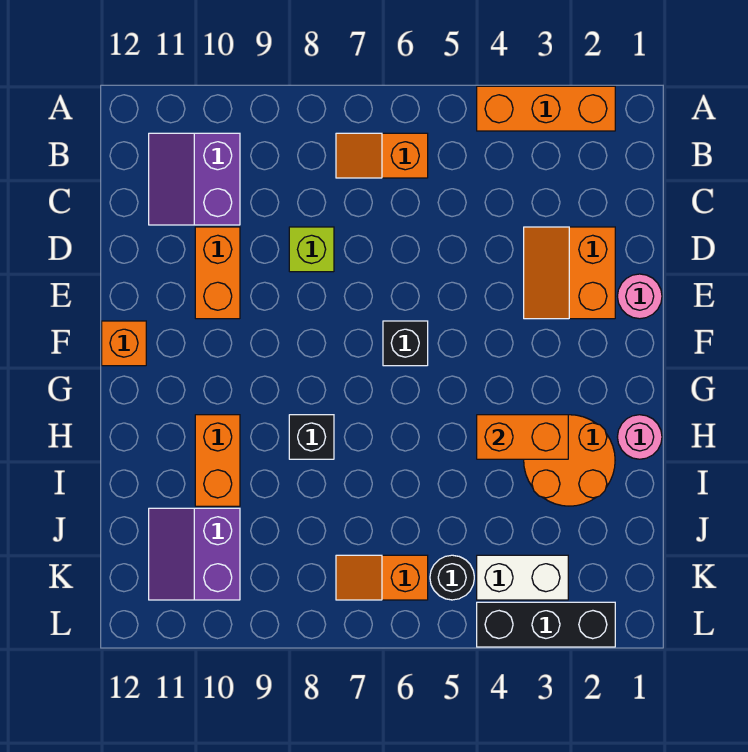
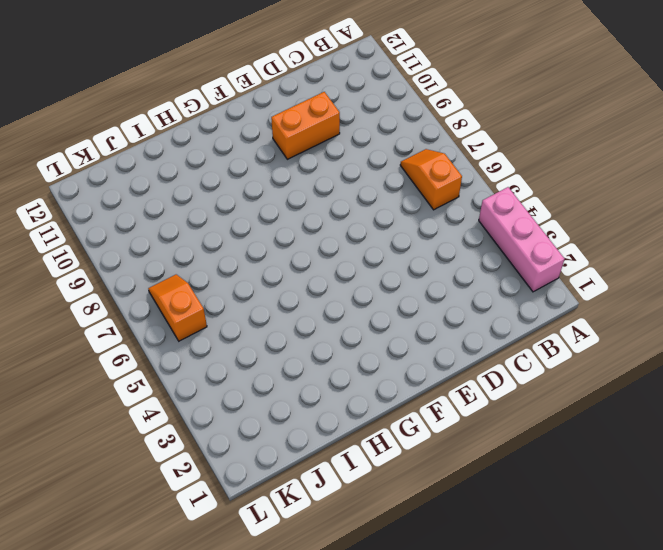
pink 1x3 brick [479,187,565,292] -> orange 1x3 brick [477,86,615,131]
none -> purple 2x2 slope [149,133,240,225]
none -> orange 2x2 slope [524,227,615,319]
none -> lime 1x1 brick [289,227,334,272]

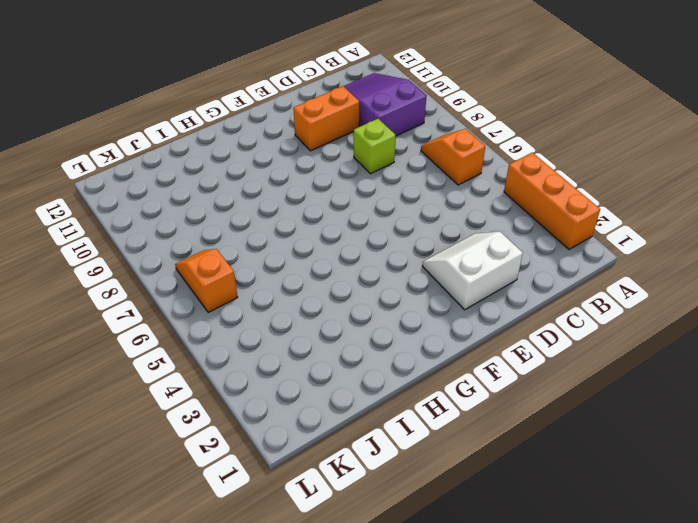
purple 2x3 slope [344,73,427,136] -> purple 2x2 slope [149,133,240,225]
white 2x2 slope [422,232,523,310] -> orange 2x2 slope [524,227,615,319]
none -> pink 1x1 round brick [617,274,662,319]
none -> black 1x1 brick [383,321,428,366]
none -> orange 1x1 brick [102,321,146,366]

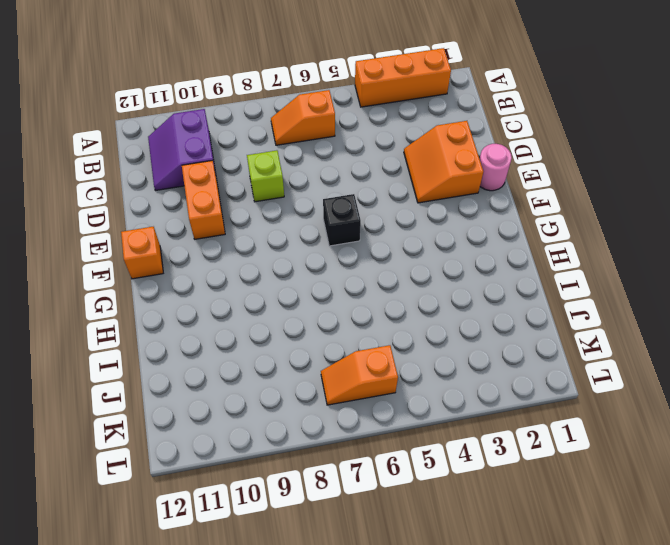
none -> pink 1x1 round brick [618,415,662,459]
none -> orange 2x2 round brick [524,415,615,506]
none -> black 1x1 brick [289,415,334,459]

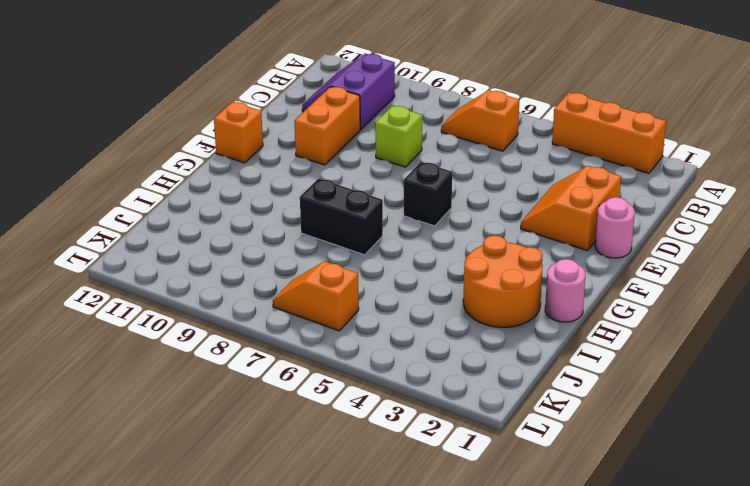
black 1x2 brick [300,179,383,255] -> black 1x1 brick [289,415,334,459]
none -> orange 1x2 brick [195,415,240,506]
none -> purple 2x2 slope [149,508,240,600]
none -> white 1x2 brick [477,555,568,600]

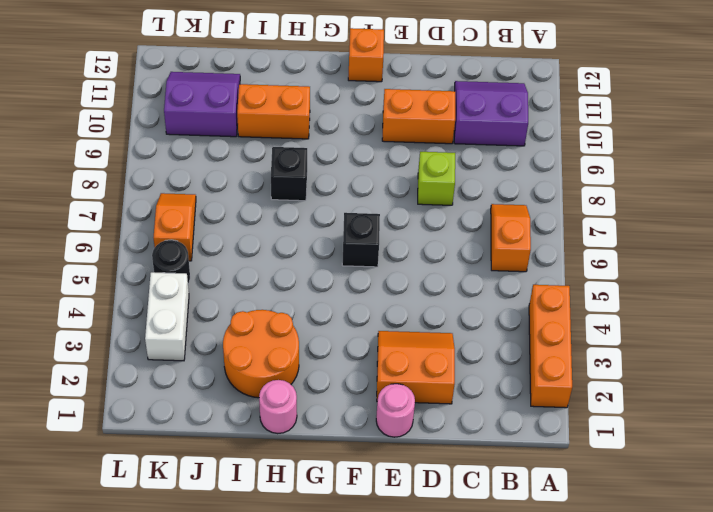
none -> black 1x3 brick [477,602,615,647]
none -> orange 1x2 brick [477,415,568,459]

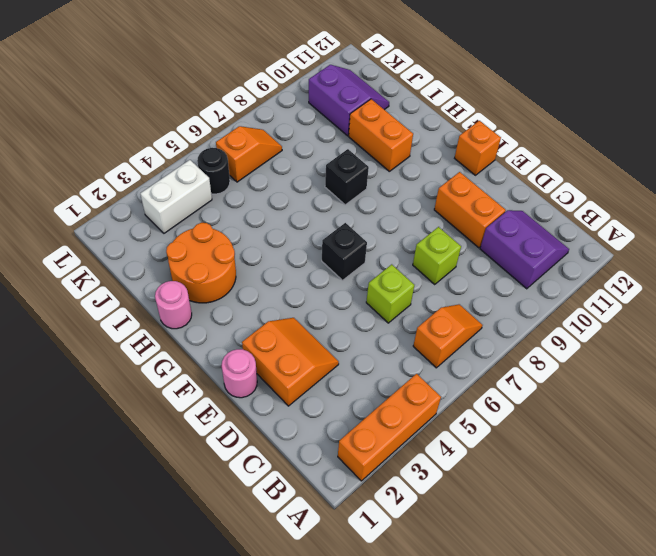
lime 1x1 brick [366,264,414,323] -> none
none -> black 1x3 brick [477,602,615,647]
none -> orange 1x2 brick [477,415,568,459]

